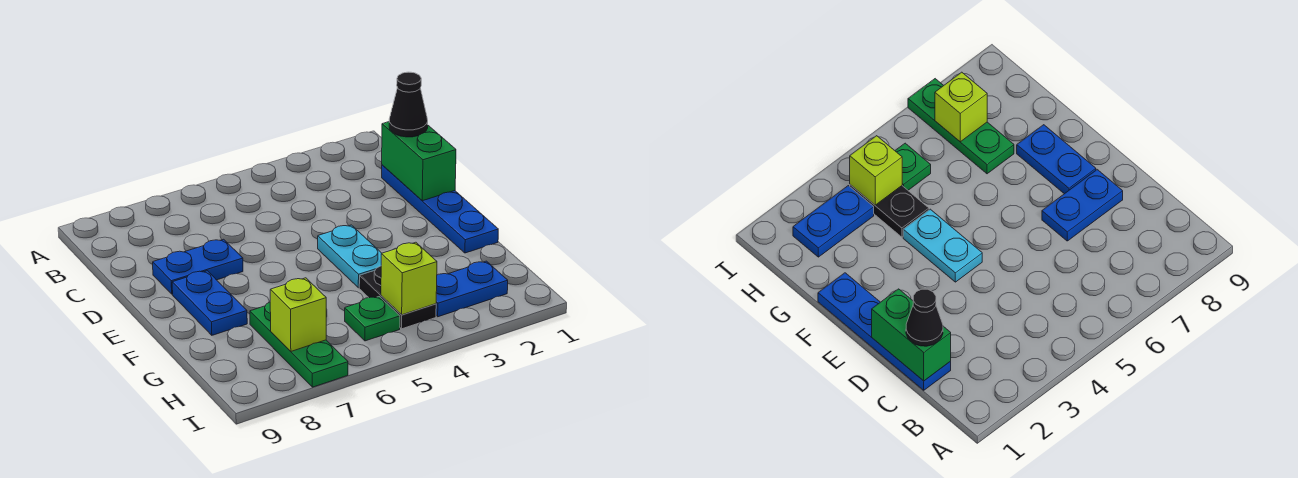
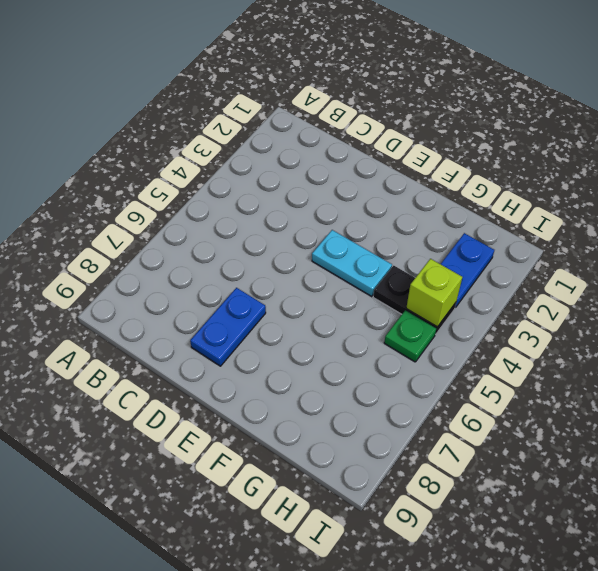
none -> blue 1x4 plate [382,165,498,253]
none -> blue 1x2 plate [172,271,247,335]
none -> green 1x3 plate [250,302,348,387]

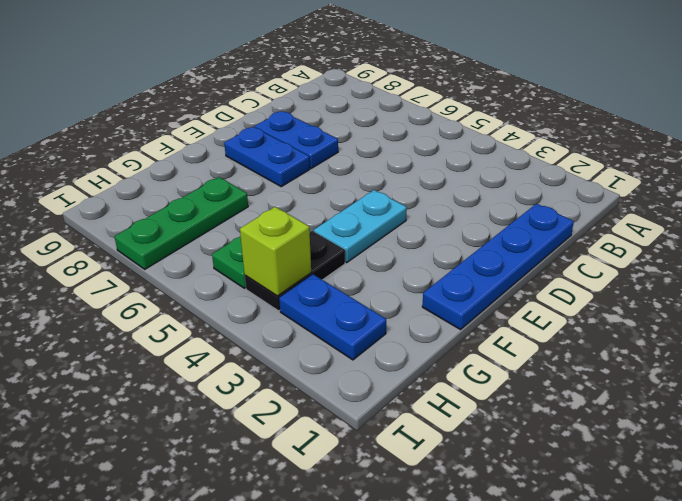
blue 1x2 plate [224,127,310,187] -> blue 1x2 plate turned to [172,271,247,335]
none -> green 1x2 brick [382,122,456,201]
none -> lime 1x1 brick [270,278,326,351]
none -> black 1x1 cone [389,72,428,137]

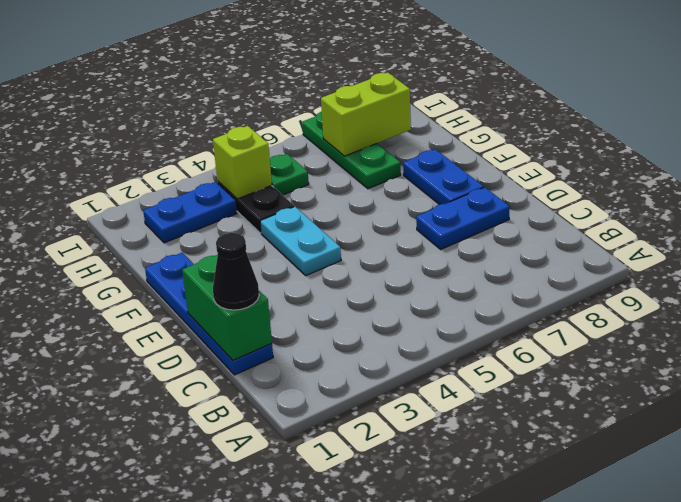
lime 1x2 brick [321,72,411,156] -> lime 1x1 brick [270,278,326,351]

